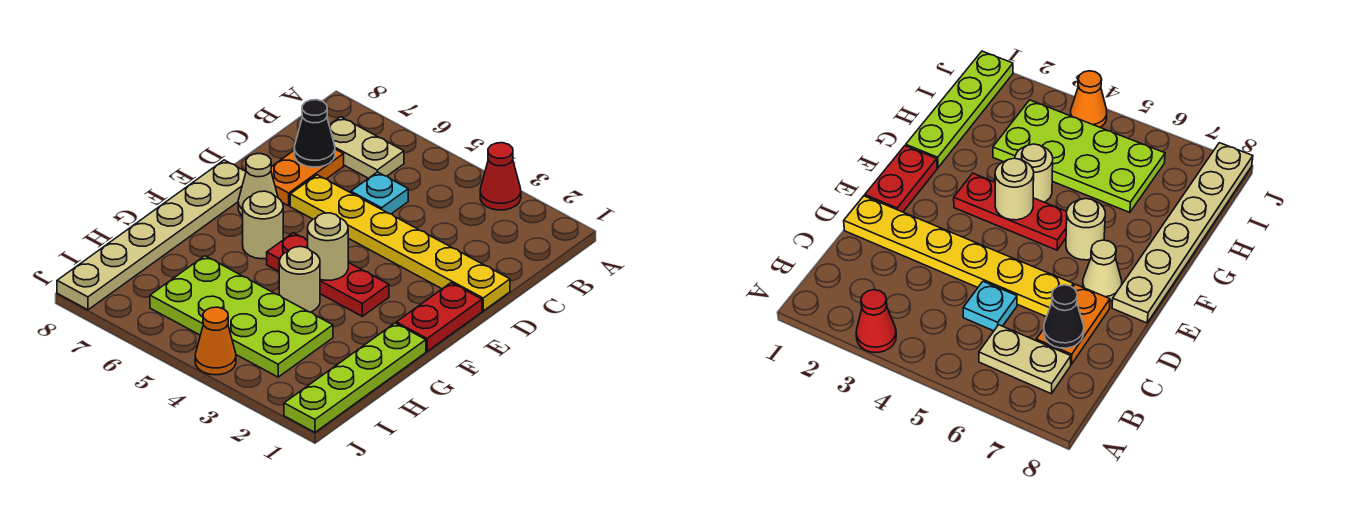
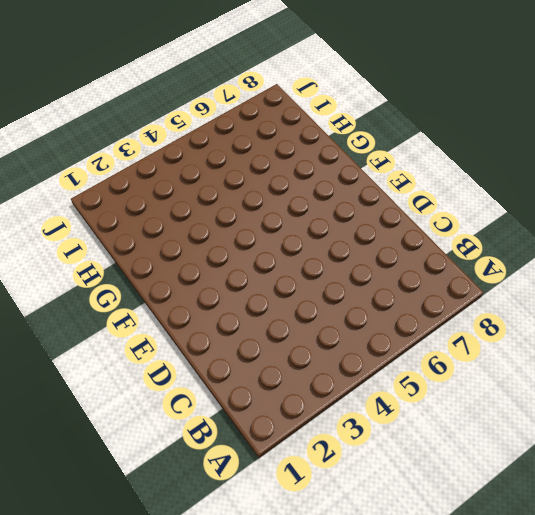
none -> red 1x1 cone [480,143,521,210]
none -> tan 1x2 plate [329,117,404,178]
none -> cyan 1x1 plate [351,172,408,214]

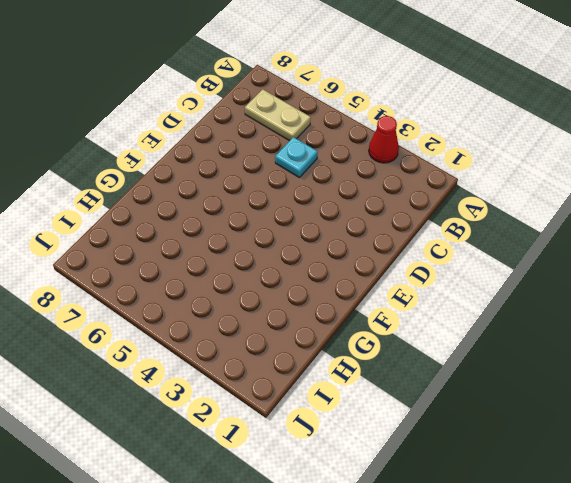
none -> orange 1x2 plate [271,149,344,206]
none -> yellow 1x6 plate [290,175,510,311]
none -> red 1x2 plate [396,283,482,351]

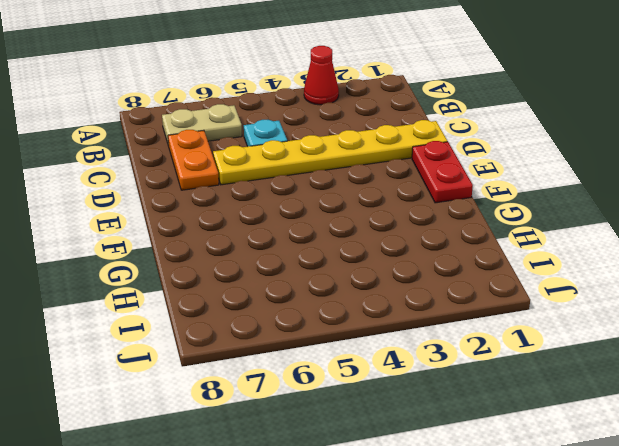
none -> tan 1x1 cone [238,154,278,216]
none -> tan 1x6 plate [57,160,246,310]
none -> red 1x3 plate [267,233,389,316]

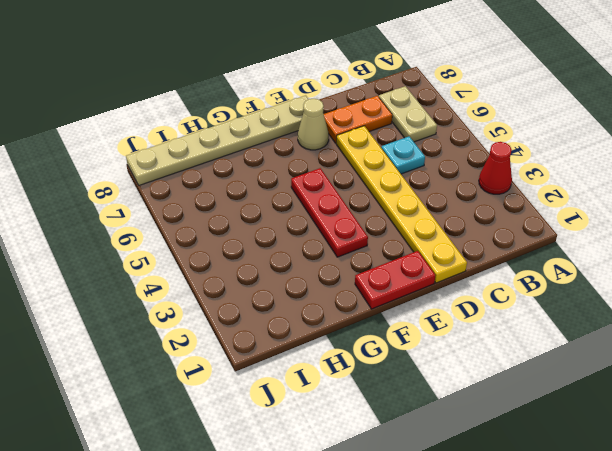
none -> tan 1x1 round brick [243,191,283,259]
none -> lime 1x4 plate [284,323,426,432]
none -> tan 1x1 round brick [279,247,320,312]

